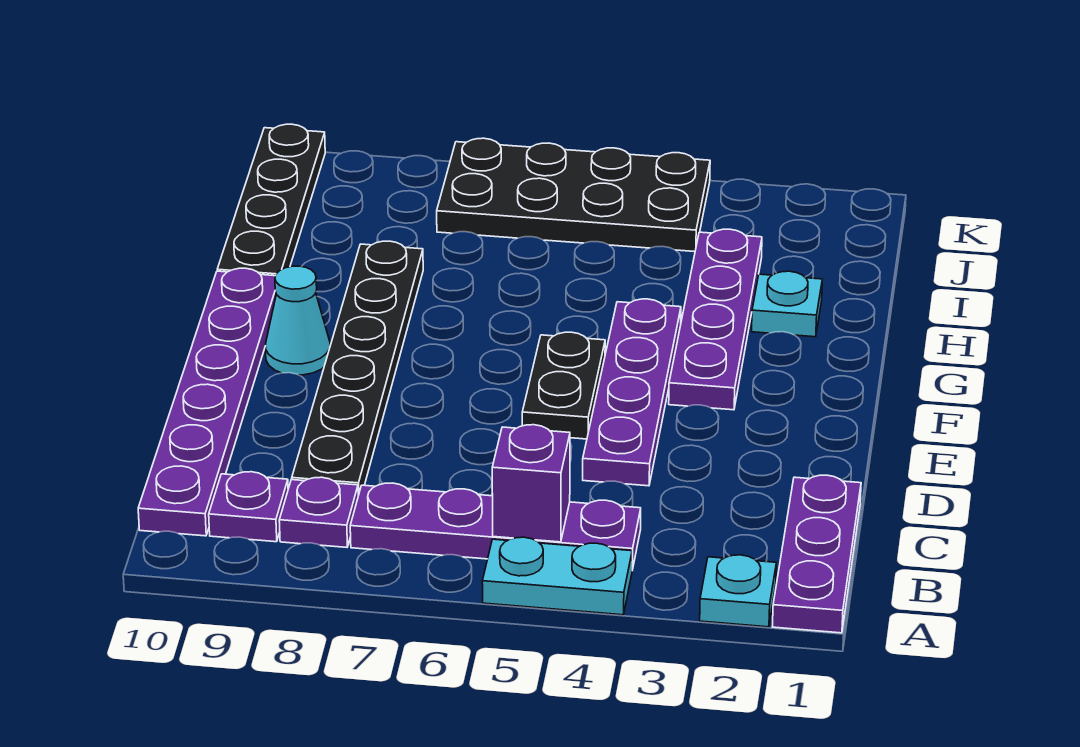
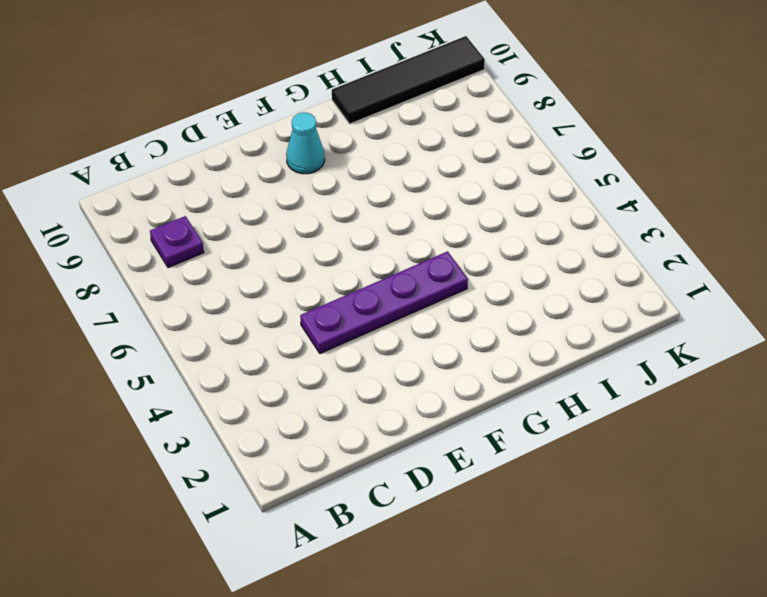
black 1x4 tile [332,36,485,124] -> black 1x4 plate [217,124,325,276]
none -> purple 1x3 plate [772,475,861,633]
none -> cyan 1x1 plate [700,555,776,627]
none -> cyan 1x2 plate [482,537,632,615]

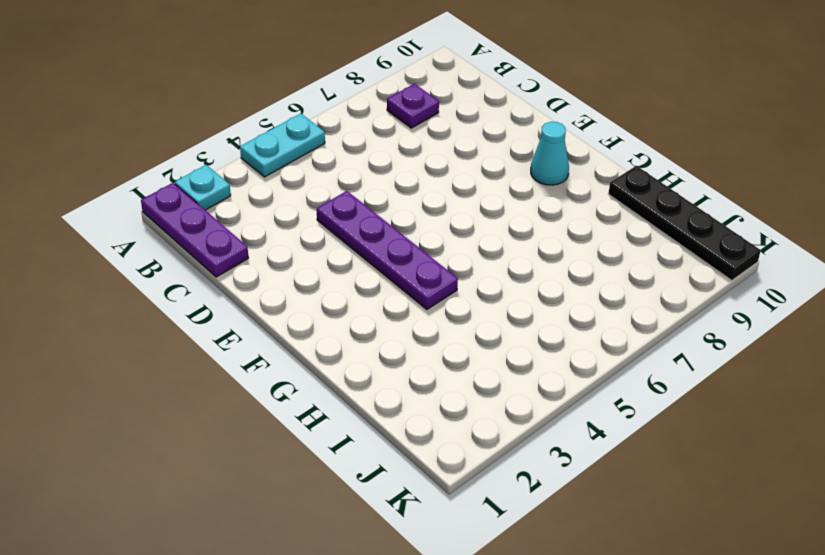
none -> purple 1x4 plate [350,483,641,570]
none -> purple 1x1 plate [209,472,288,542]
none -> purple 1x6 plate [138,268,276,536]

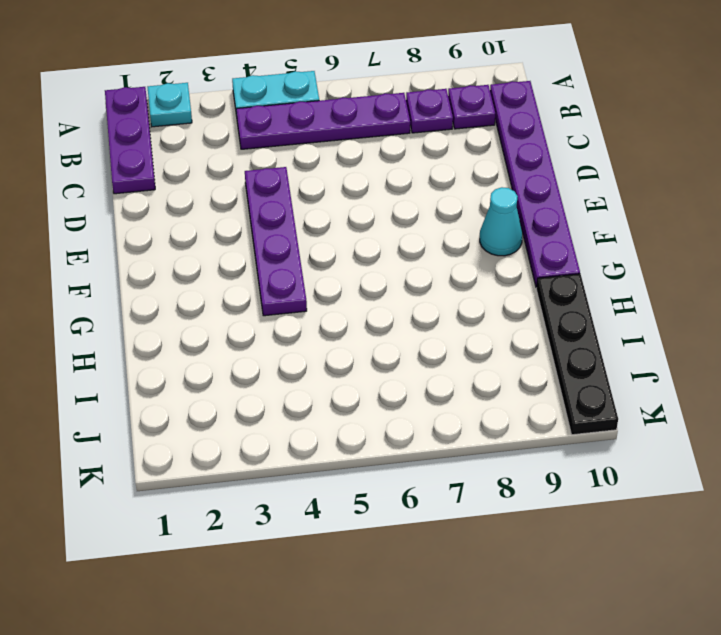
none -> black 1x6 plate [292,241,423,495]
none -> black 1x2 plate [522,332,605,439]
none -> purple 1x4 plate [669,229,762,410]

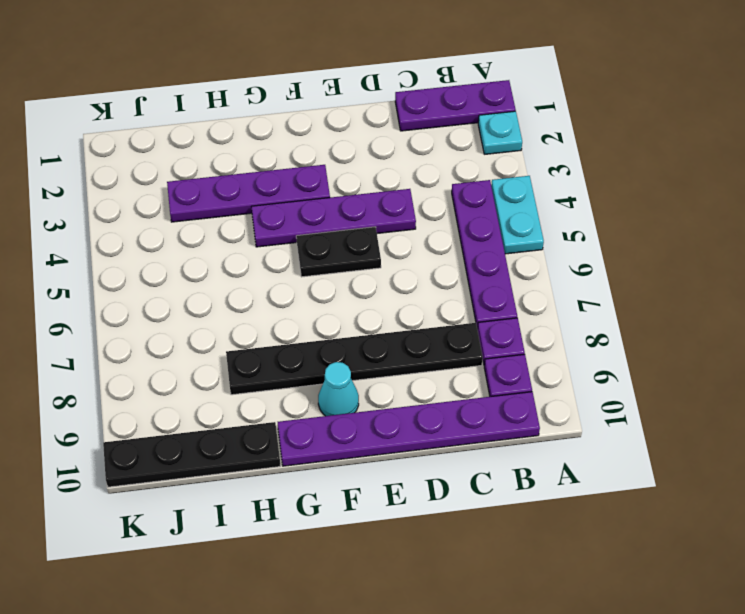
none -> cyan 1x1 plate [752,271,822,337]
none -> black 2x4 plate [437,138,710,252]
none -> purple 1x1 brick [492,425,570,542]

